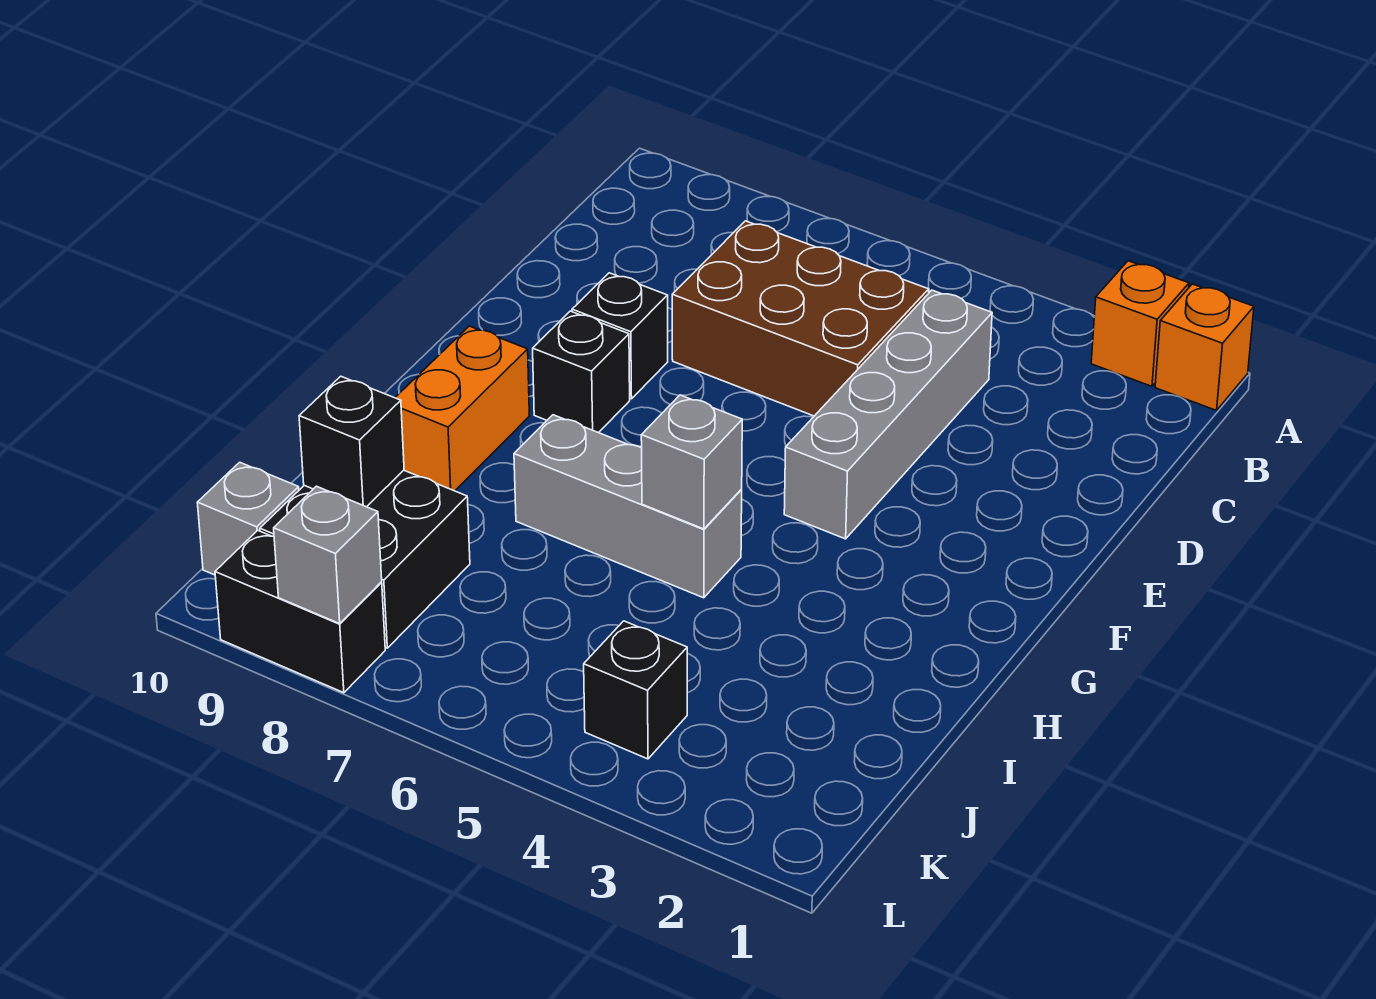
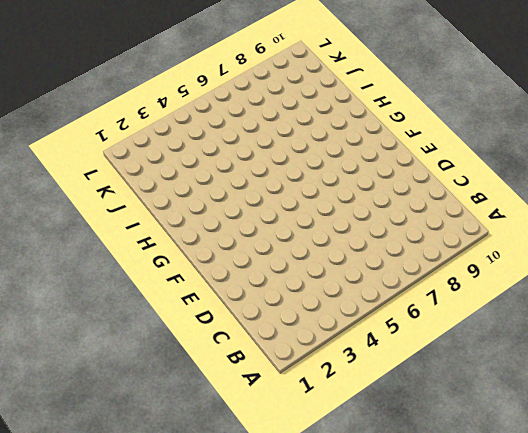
none -> orange 1x1 brick [1155,284,1254,410]
none -> orange 1x1 brick [1091,261,1189,386]
none -> grey 1x4 brick [784,290,992,539]

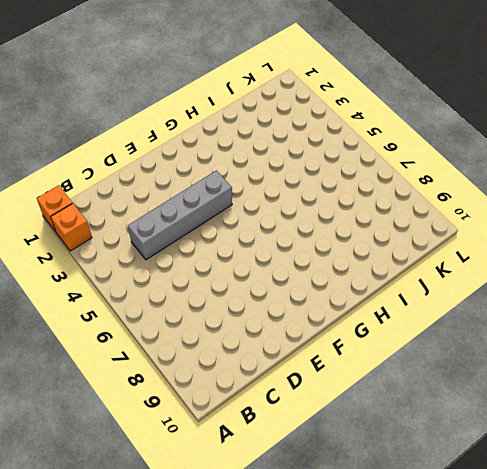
none -> brown 2x3 brick [672,221,929,416]
none -> black 1x1 brick [572,273,668,399]
none -> black 1x1 brick [533,311,630,433]

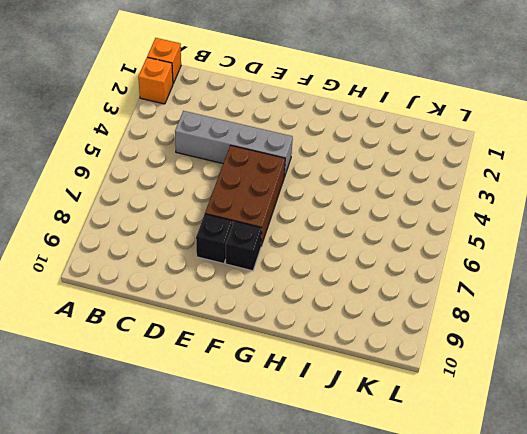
brown 2x3 brick [205,145,285,246] -> brown 2x3 brick moved to [672,221,929,416]
none -> orange 1x2 brick [395,326,529,491]
none -> grey 1x3 brick [514,415,742,598]
none -> black 2x2 brick [260,470,470,648]

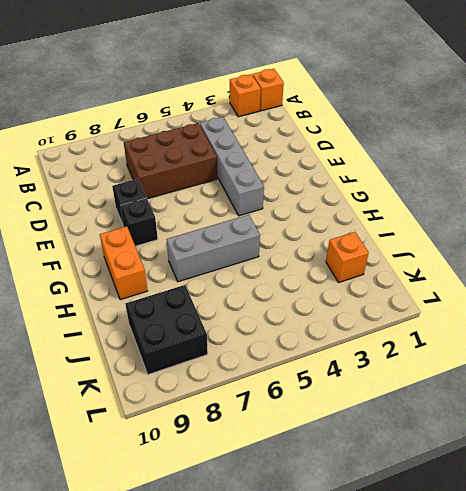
orange 1x1 brick [326,232,369,282] -> none
none -> black 1x1 brick [584,621,687,759]
none -> grey 1x1 brick [197,462,299,575]
none -> black 1x2 brick [215,530,385,693]

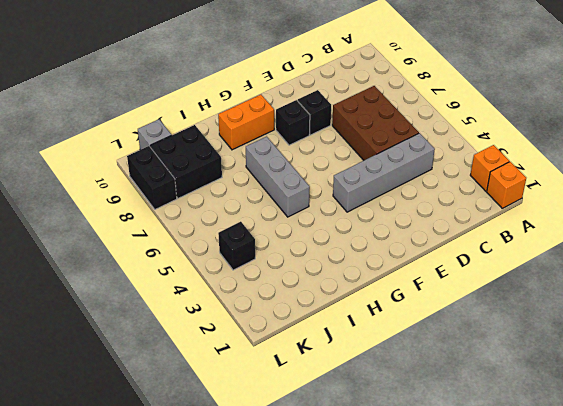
none -> grey 1x1 brick [641,395,742,529]
none -> black 1x1 brick [299,376,404,507]
none -> grey 1x1 brick [274,486,382,624]

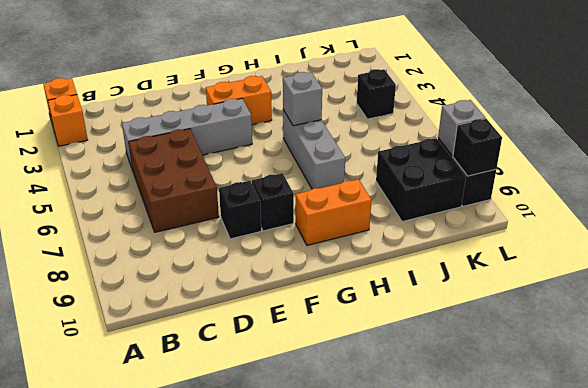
orange 1x2 brick [206,76,272,125] -> none
black 1x1 brick [453,119,502,176] -> black 1x1 brick moved to [299,376,404,507]
none -> grey 1x1 brick [197,462,299,575]

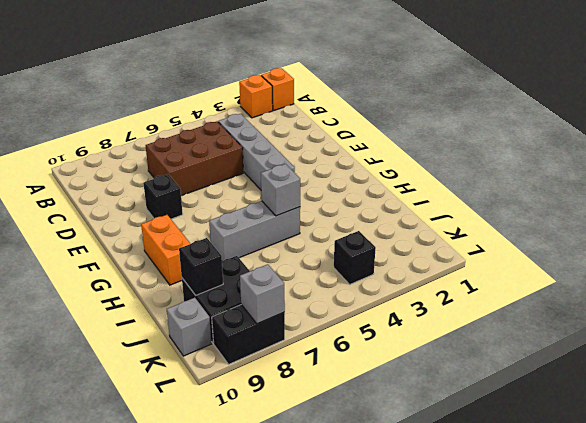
none -> black 1x1 brick [533,311,630,433]

